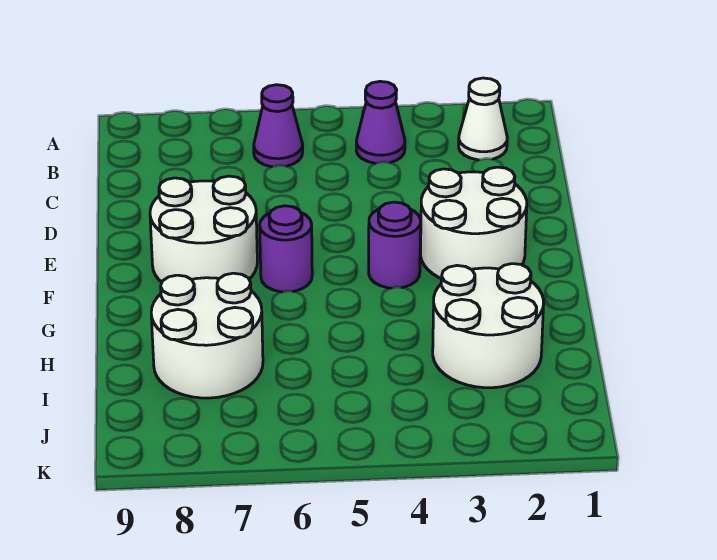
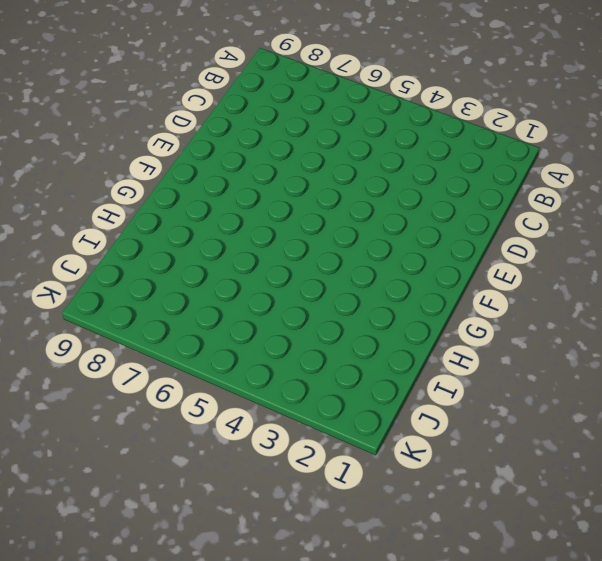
none -> white 1x1 cone [459,78,507,160]
none -> purple 1x1 cone [356,81,405,163]

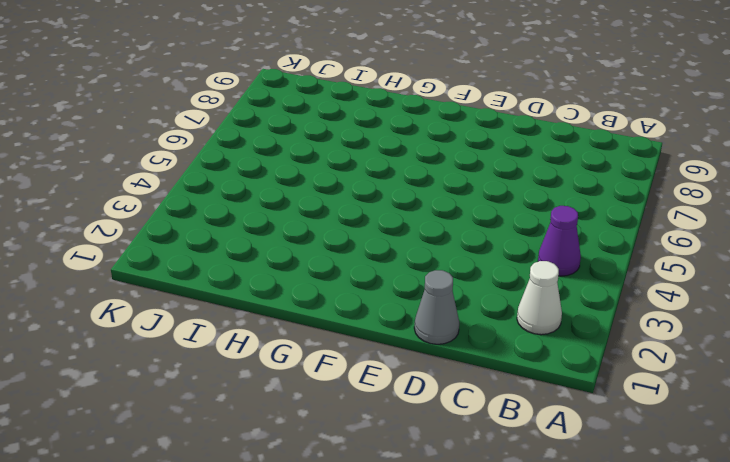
grey 1x1 cone [414,270,459,344] -> none
none -> purple 1x1 cone [254,85,303,167]
none -> white 2x2 round brick [421,167,527,279]

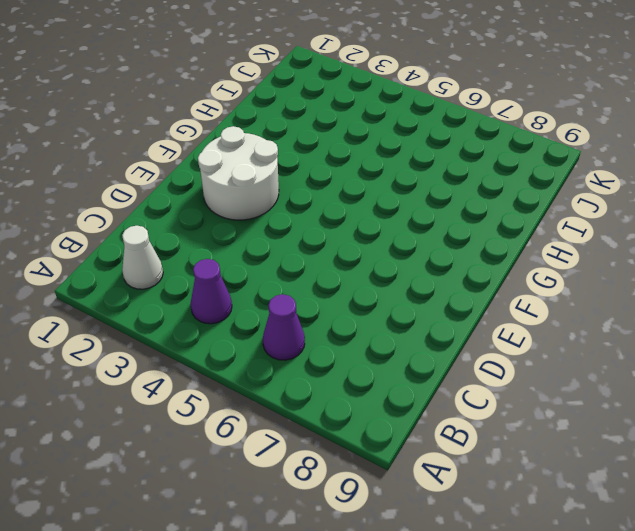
none -> white 2x2 round brick [150,176,257,282]
none -> purple 1x1 round brick [369,202,421,288]

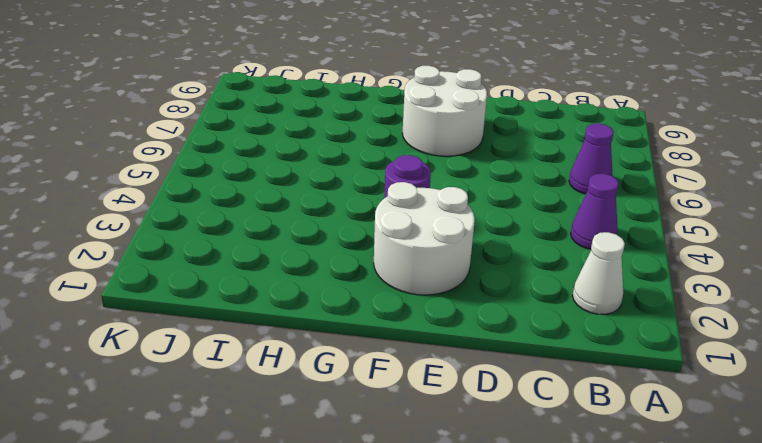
none -> purple 1x1 round brick [260,206,312,292]
none -> white 2x2 round brick [433,264,544,388]

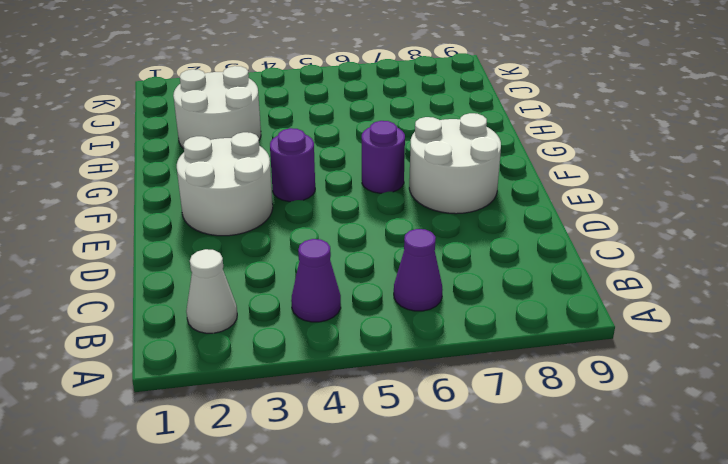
none -> white 2x2 round brick [151,273,263,398]

